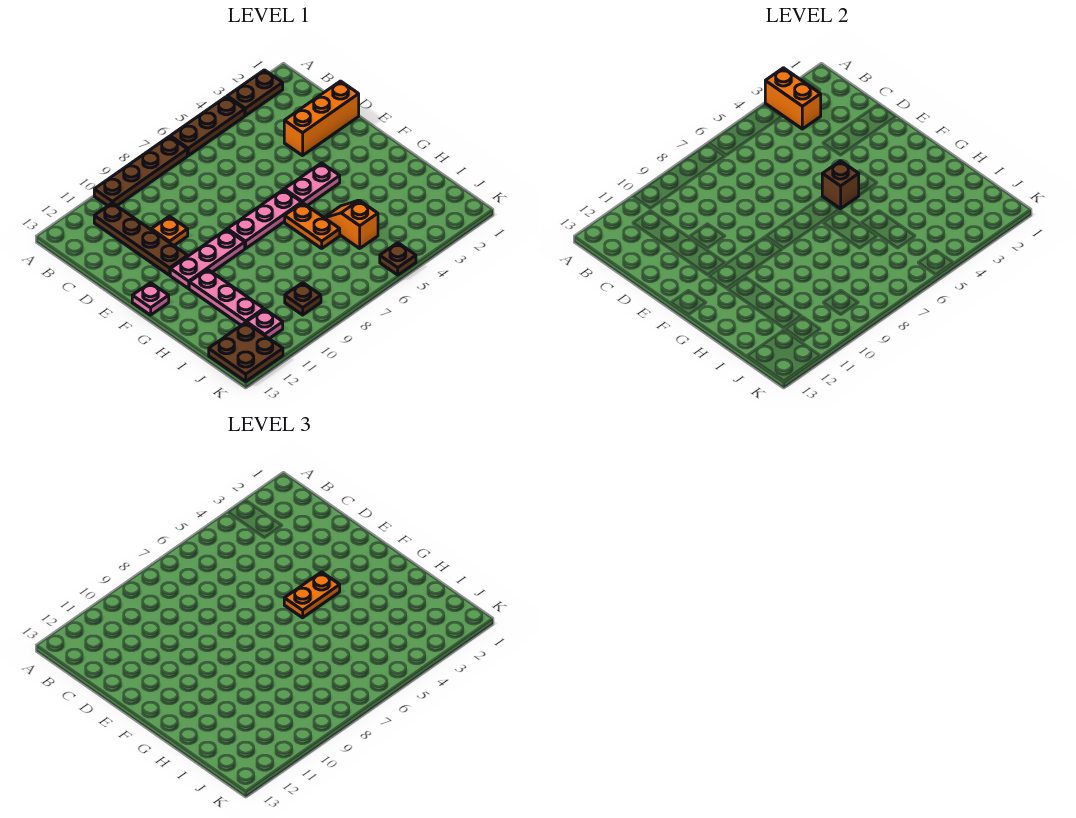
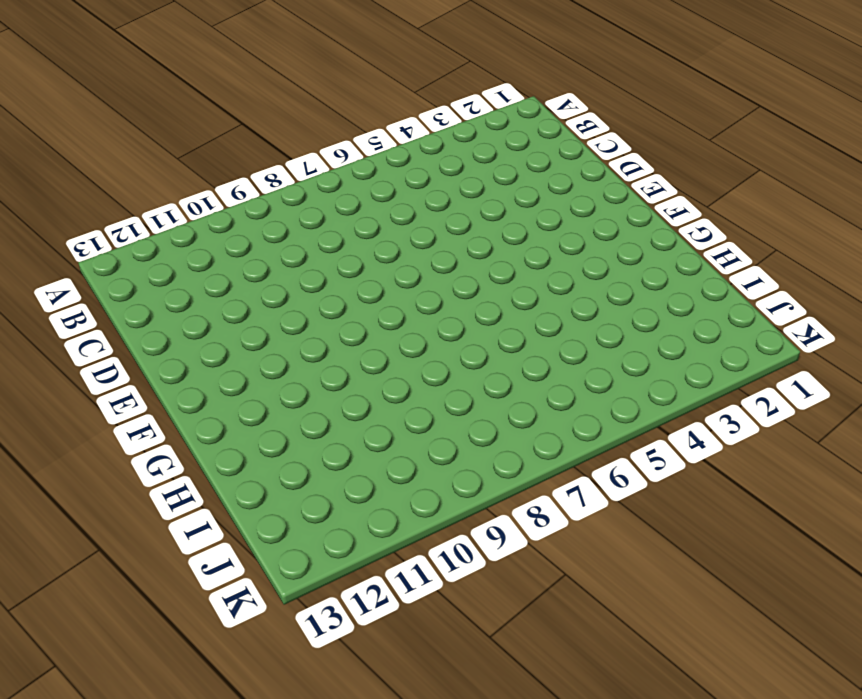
none -> brown 1x2 plate [227,70,283,116]
none -> brown 1x3 plate [170,97,245,156]
none -> brown 1x4 plate [94,136,187,206]

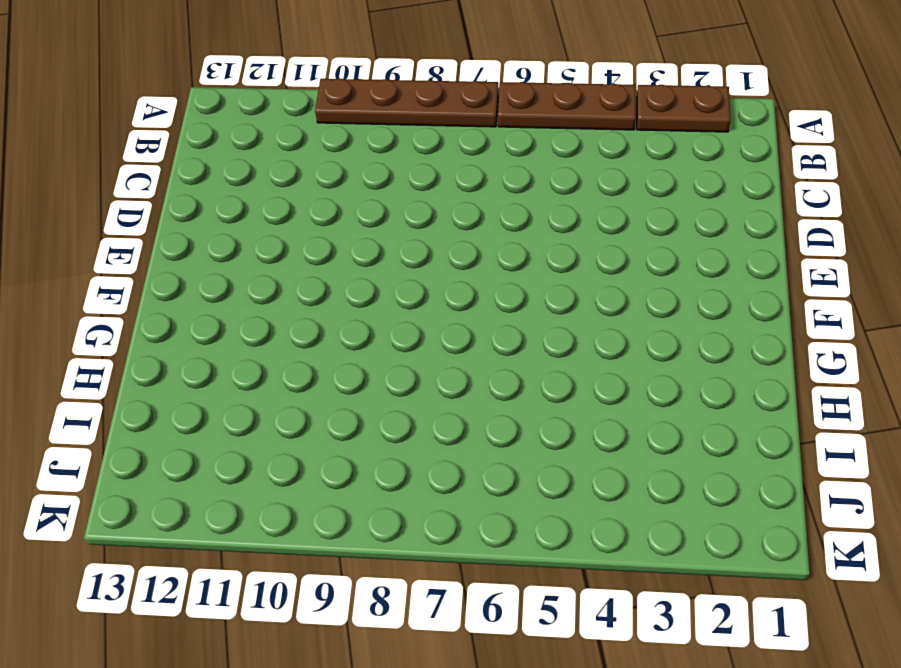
none -> brown 1x4 plate [94,203,188,275]
none -> orange 1x3 brick [284,81,359,155]
none -> orange 1x1 plate [151,216,188,245]

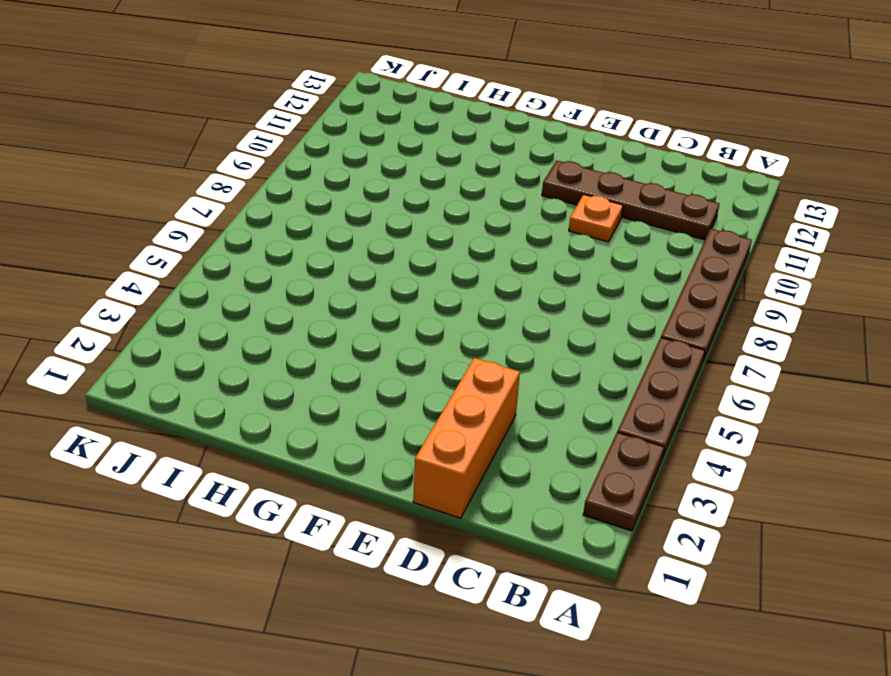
none -> pink 1x2 plate [284,163,340,206]
none -> pink 1x3 plate [227,190,302,249]
none -> pink 1x3 plate [170,230,245,288]

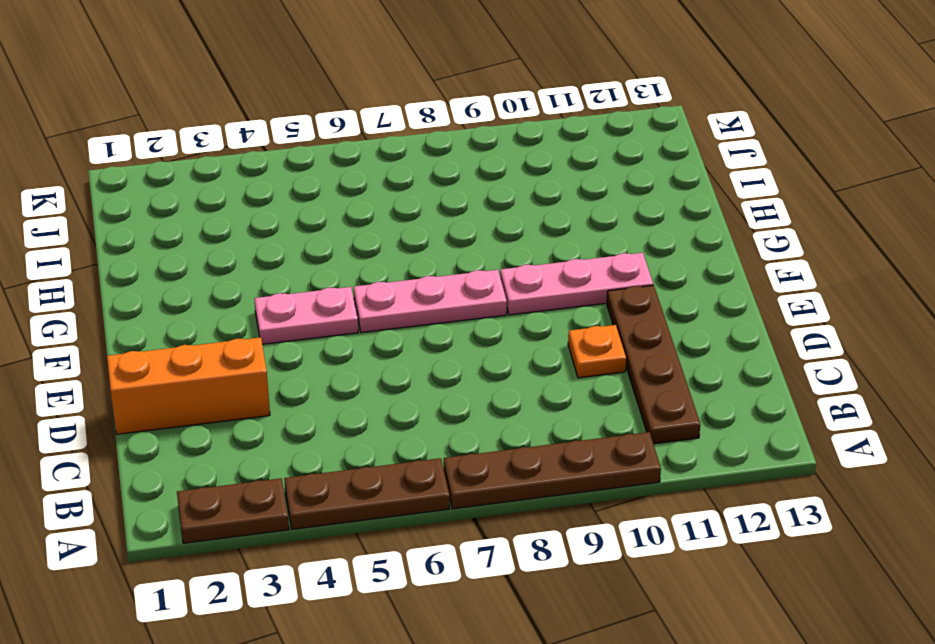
none -> pink 1x1 plate [132,283,169,315]
none -> orange 1x2 plate [285,203,340,248]
none -> pink 1x3 plate [189,269,264,325]

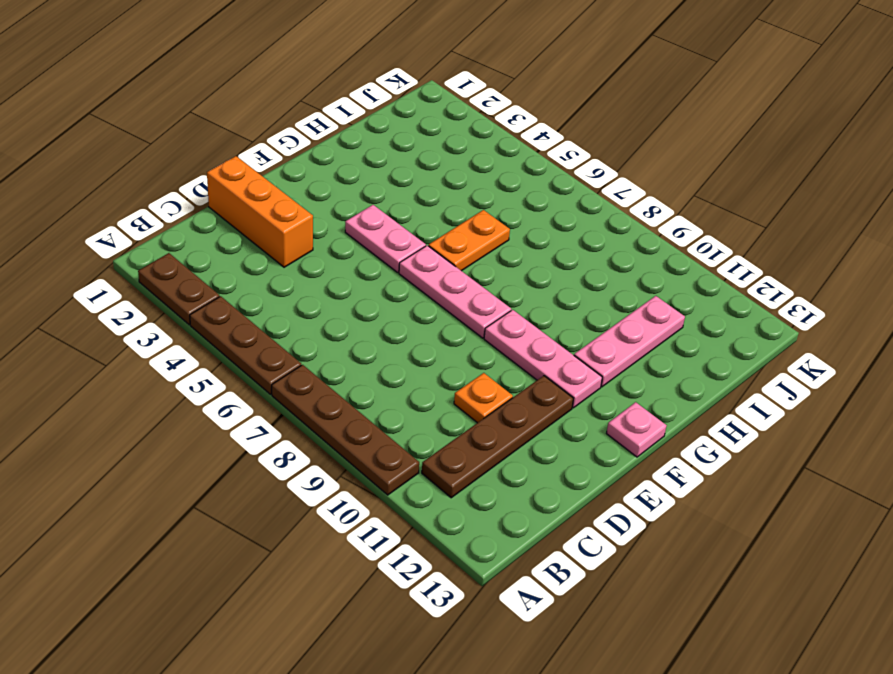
none -> orange 1x2 slope [324,200,378,248]
none -> brown 1x1 plate [285,283,321,315]
none -> pink 1x1 plate [247,309,283,339]

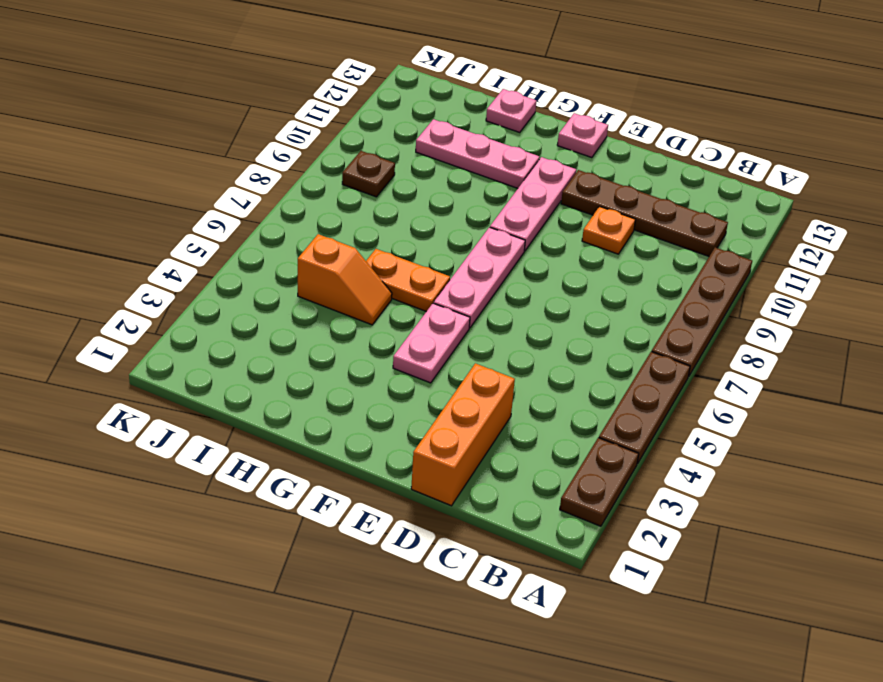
pink 1x1 plate [486,89,536,132] -> pink 1x1 plate moved to [247,309,283,339]
none -> brown 2x2 plate [209,322,283,381]
none -> brown 1x1 plate [380,243,416,275]
none -> orange 1x2 brick [765,68,821,129]

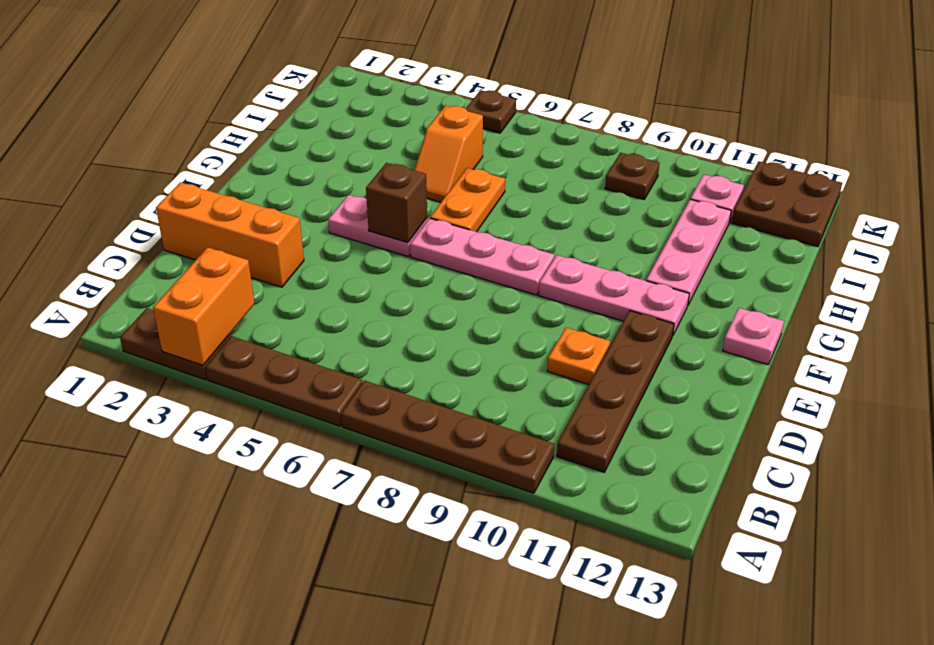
none -> orange 1x2 plate [284,572,340,618]

